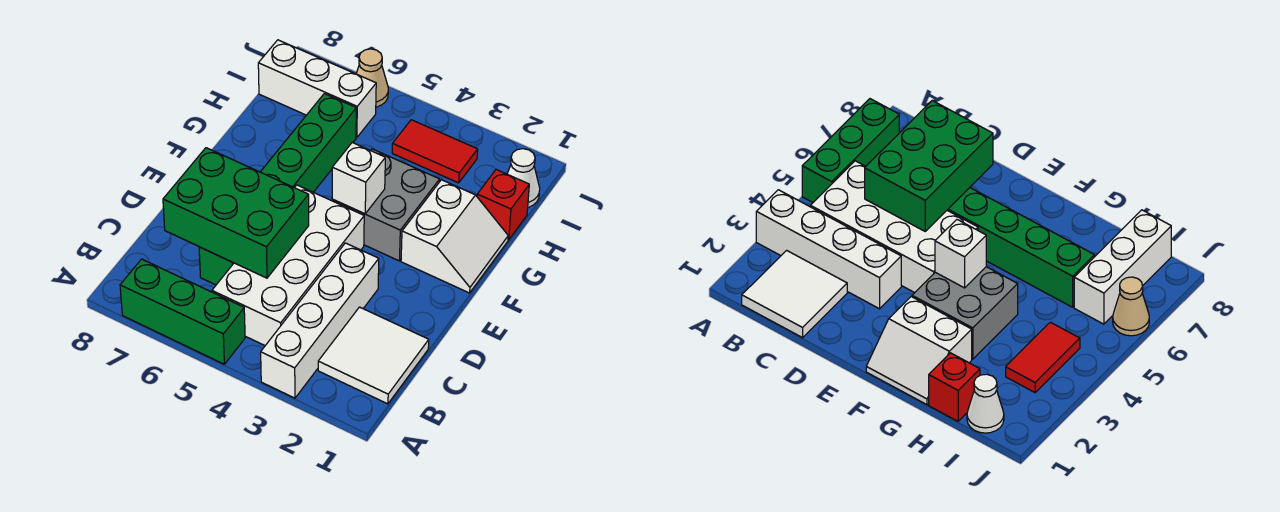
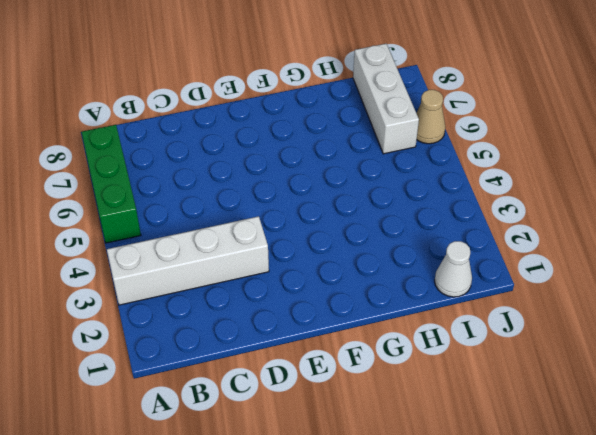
none -> white 2x2 tile [318,307,429,404]
none -> white 2x4 brick [212,185,364,345]
none -> green 1x6 brick [199,94,356,285]

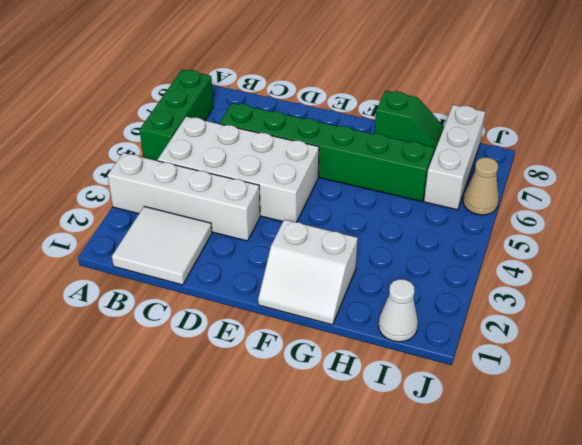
green 1x2 slope [375,91,444,152] -> none
none -> grey 2x2 brick [332,149,440,261]
none -> red 1x1 brick [477,170,529,240]
none -> red 1x2 tile [392,120,478,183]

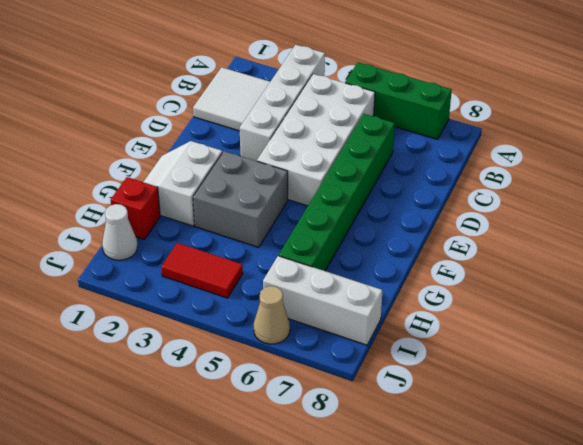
none -> green 2x3 brick [163,148,309,278]
none -> white 1x1 brick [332,143,385,214]

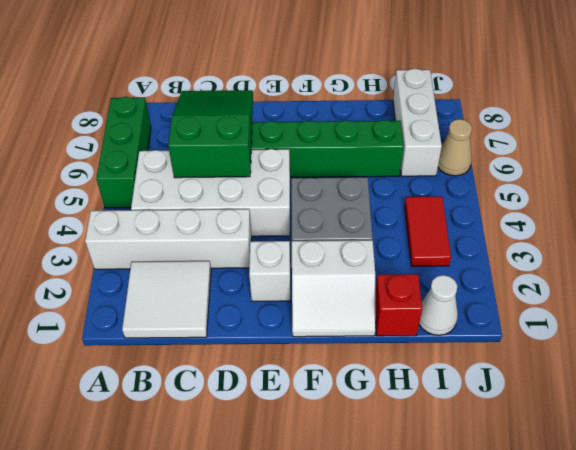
green 2x3 slope [168,90,253,178] -> green 2x3 brick [163,148,309,278]
white 1x1 brick [249,241,290,301] -> white 1x1 brick moved to [332,143,385,214]

